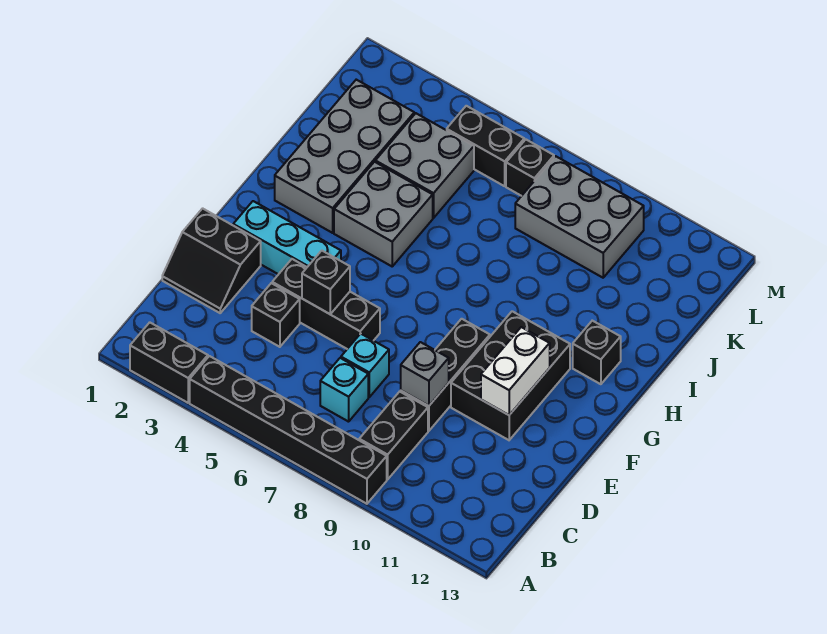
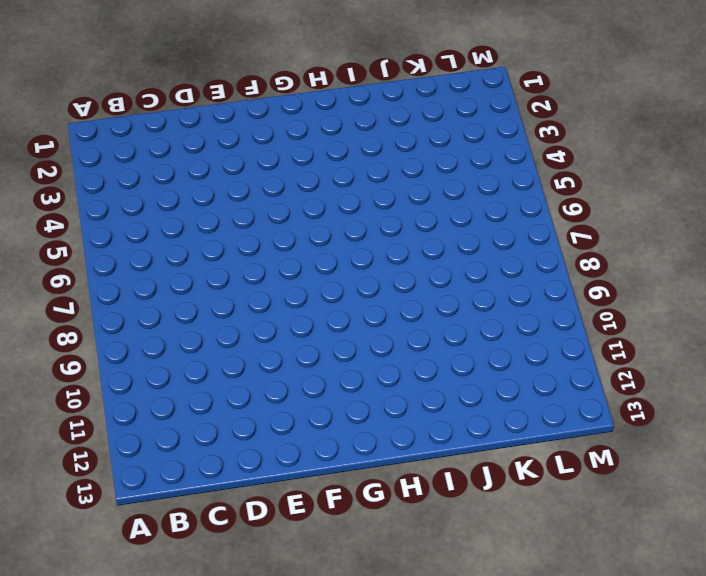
none -> black 1x2 brick [130,322,208,403]
none -> black 1x6 brick [190,356,387,504]
none -> black 1x2 brick [359,392,428,479]

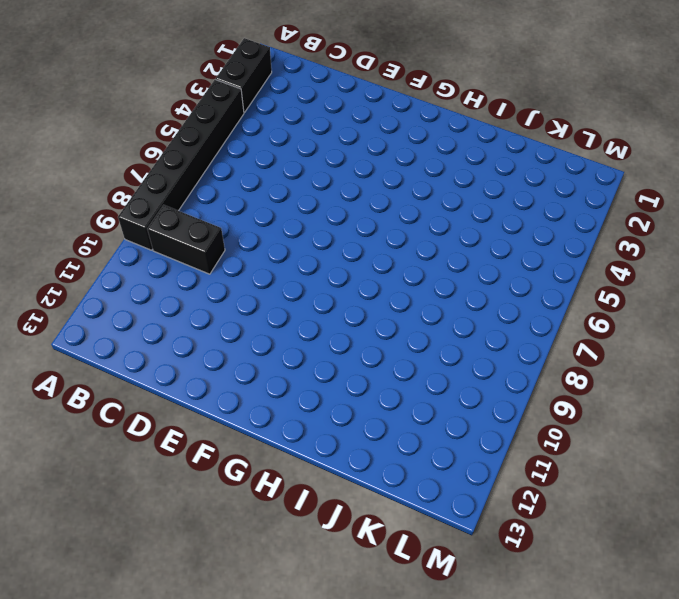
none -> cyan 1x1 brick [320,358,368,422]
none -> black 2x2 slope [162,208,261,313]
none -> black 1x1 brick [252,283,300,347]

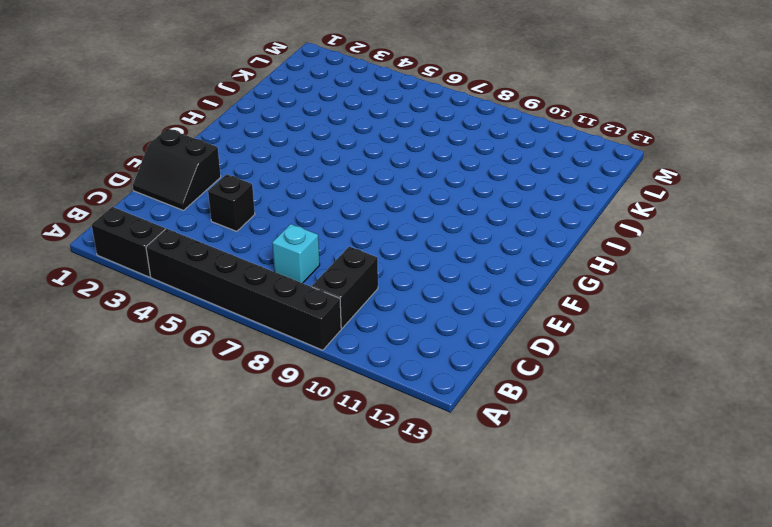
none -> cyan 1x1 brick [341,334,389,397]
none -> black 1x3 brick [401,319,490,431]
none -> black 1x3 brick [272,259,380,349]

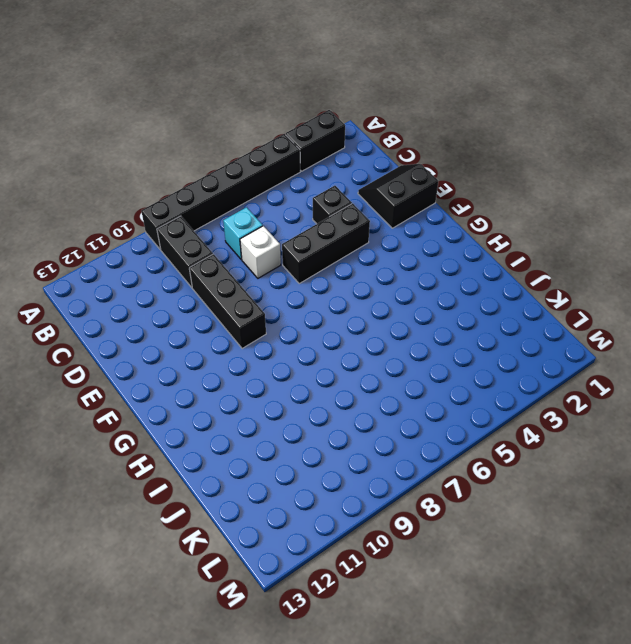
white 1x1 brick [240,226,281,278] -> cyan 1x1 brick [341,334,389,397]
none -> black 2x3 brick [451,311,570,440]
none -> cyan 1x3 brick [233,201,341,274]
none -> grey 2x4 brick [275,80,414,233]

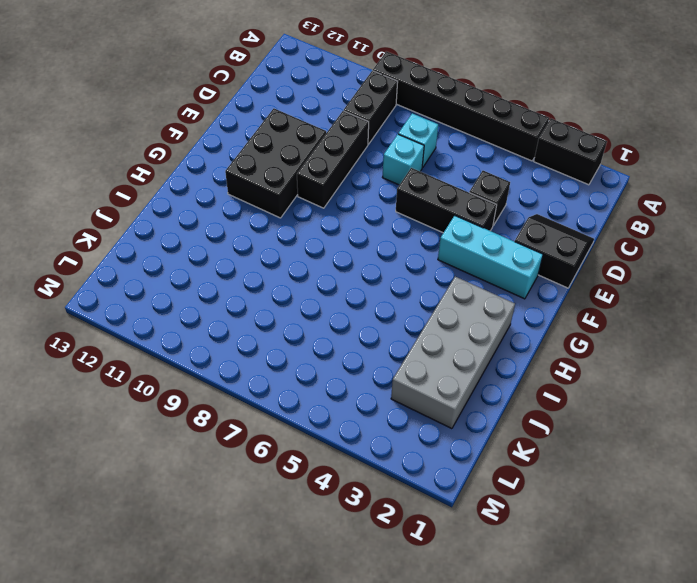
none -> grey 2x2 brick [334,162,433,266]
none -> black 1x1 brick [573,321,621,384]
none -> grey 2x2 brick [375,113,474,218]

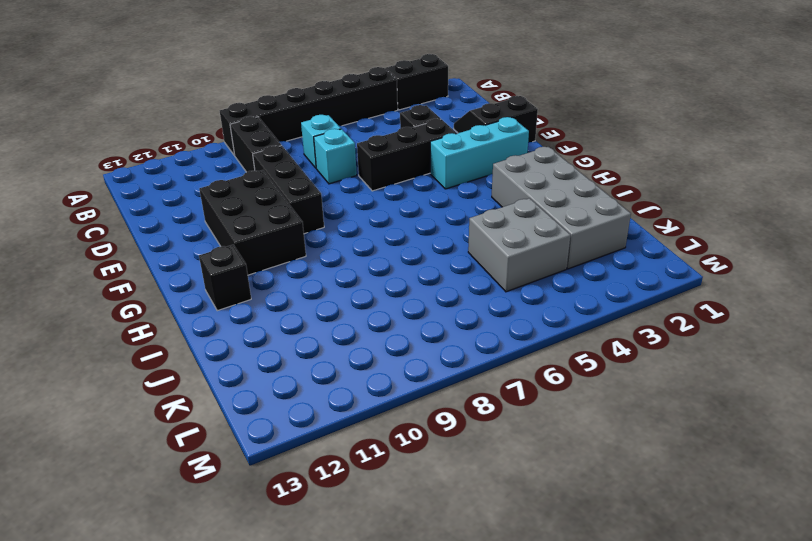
none -> grey 2x2 brick [334,162,433,266]
none -> grey 2x3 brick [515,156,644,278]
none -> black 1x2 brick [447,106,524,186]

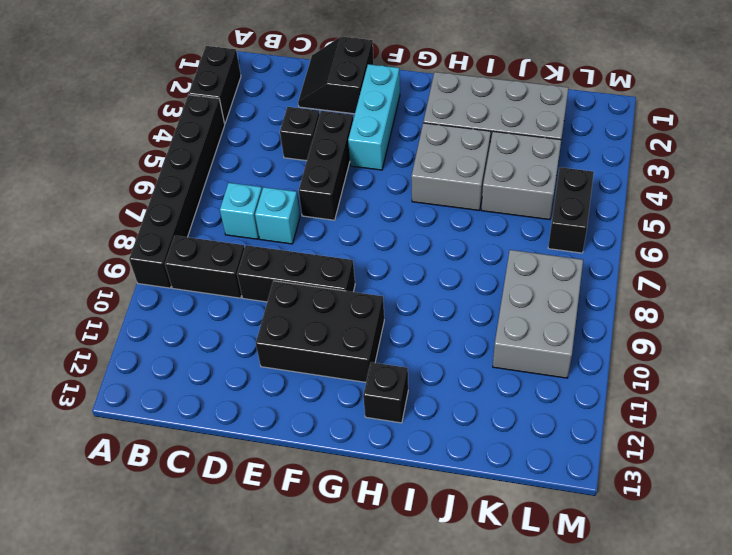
none -> black 1x1 brick [506,140,554,196]
none -> grey 1x1 brick [401,342,449,406]
none -> black 1x1 brick [302,251,350,314]

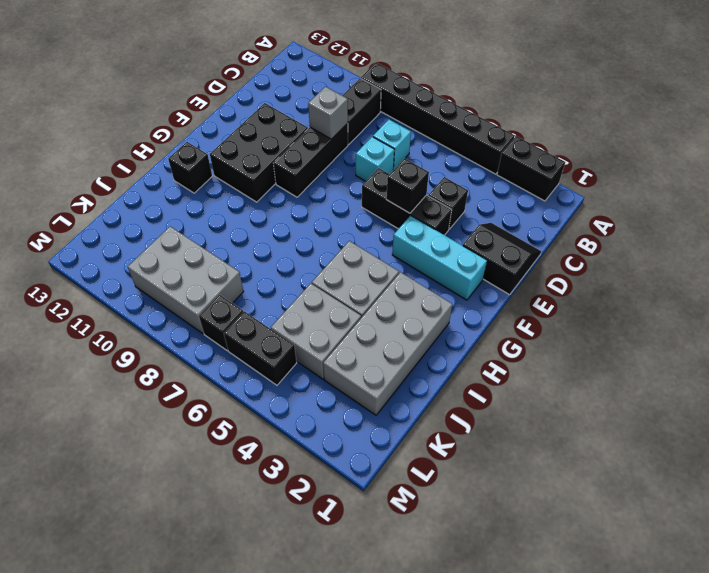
none -> white 1x2 brick [481,327,550,415]

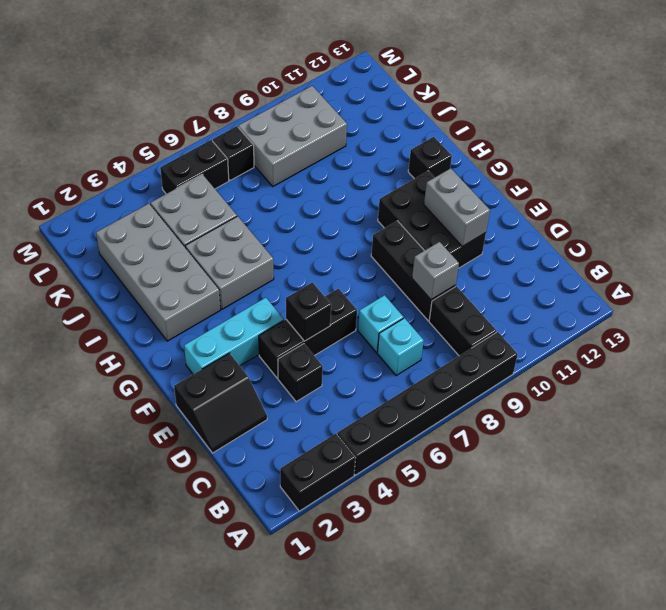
grey 1x2 brick [424,168,490,246] -> white 1x2 brick [481,327,550,415]

